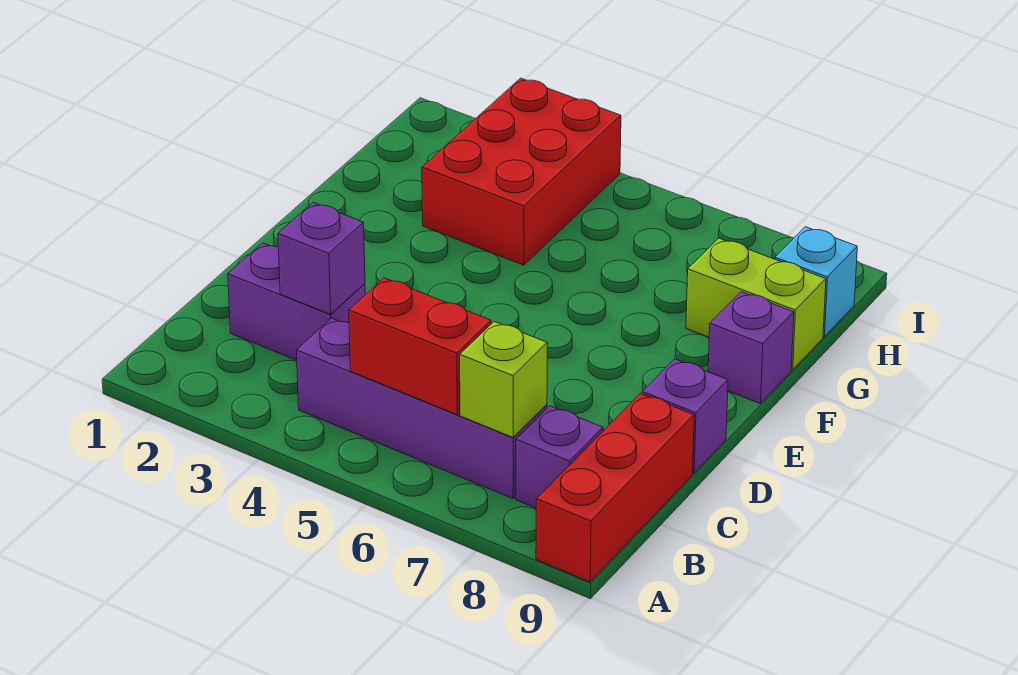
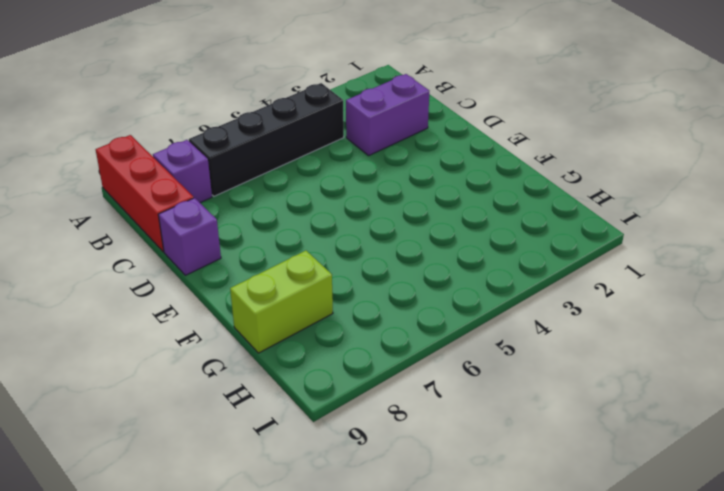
black 1x4 brick [189,83,344,196] -> purple 1x4 brick [297,318,547,499]
none -> purple 1x1 brick [708,292,794,403]
none -> red 2x3 brick [422,78,621,265]
none -> cyan 1x1 brick [775,227,857,337]

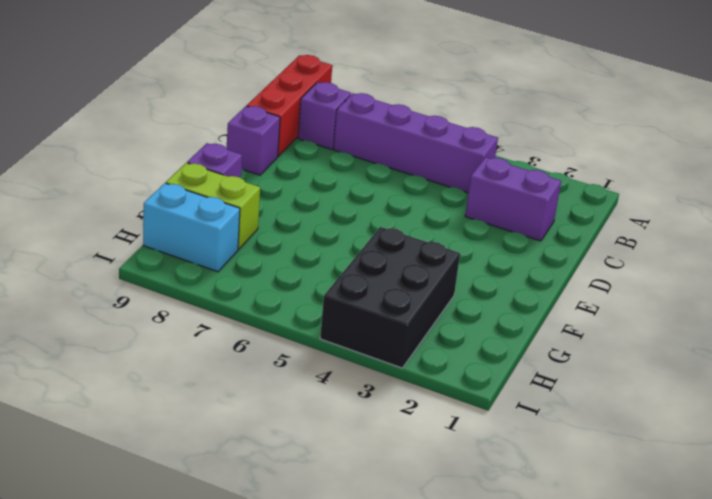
black 2x3 brick [320,227,460,368] -> red 2x3 brick [422,78,621,265]
cyan 1x2 brick [143,183,240,272] -> cyan 1x1 brick [775,227,857,337]
none -> red 1x2 brick [349,278,491,415]
none -> lime 1x1 brick [460,322,547,437]
none -> purple 1x1 brick [278,203,365,314]

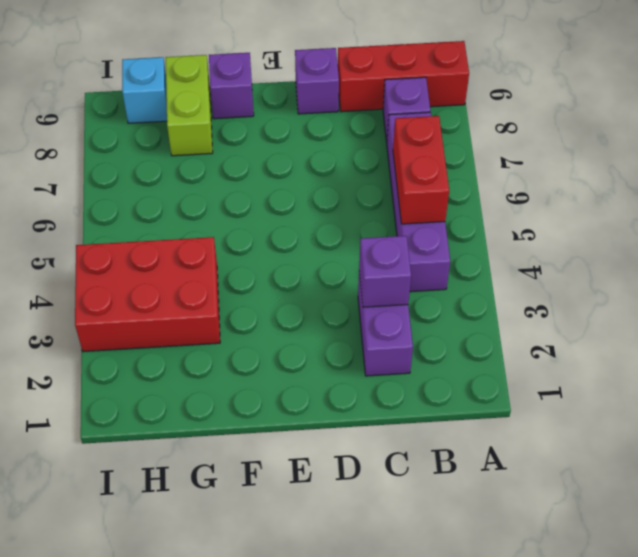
none -> lime 1x1 brick [460,322,547,437]

